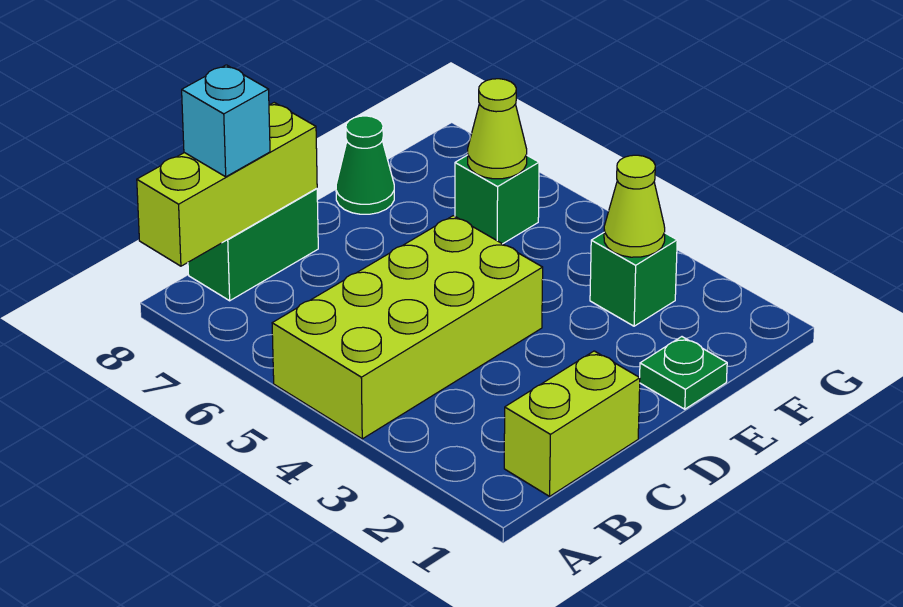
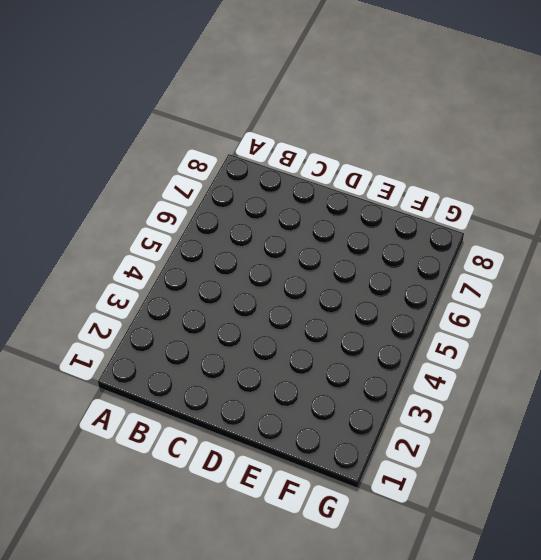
none -> lime 2x4 brick [272,216,543,439]
none -> lime 1x2 brick [504,351,640,496]

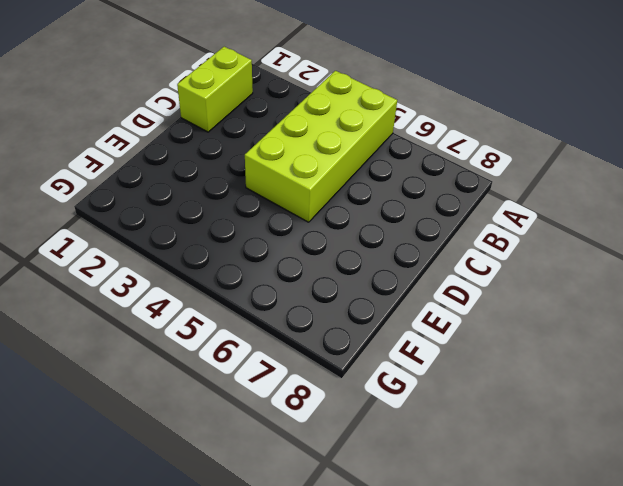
none -> green 1x2 brick [188,188,318,301]
none -> green 1x1 plate [640,337,727,409]

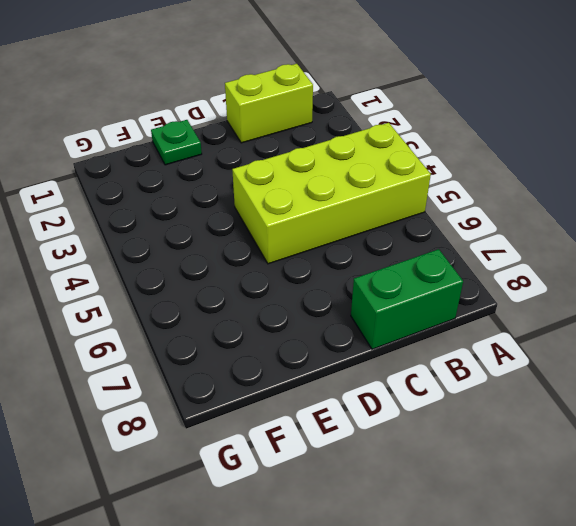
none -> green 1x1 cone [336,116,394,214]
none -> green 1x1 brick [590,233,677,326]

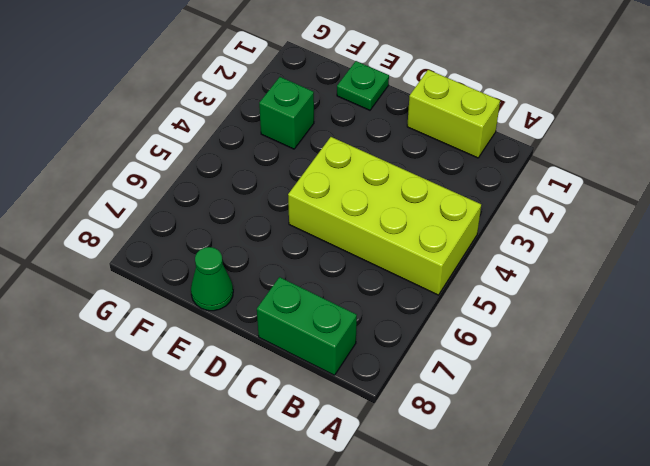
none -> green 1x1 brick [455,155,539,244]
none -> lime 1x3 brick [137,103,317,266]

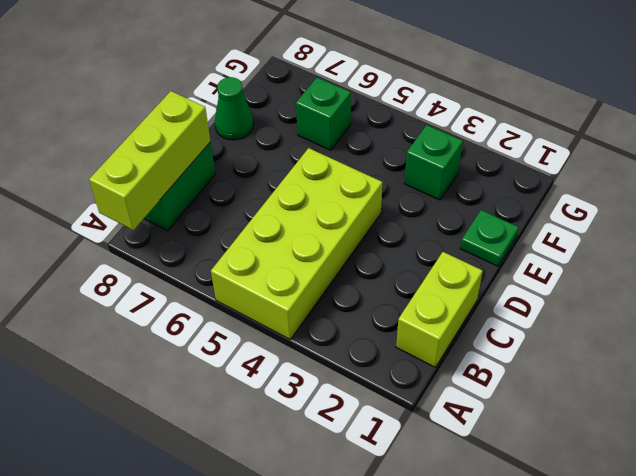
none -> lime 1x1 cone [604,155,665,257]
none -> lime 1x1 cone [468,79,527,179]

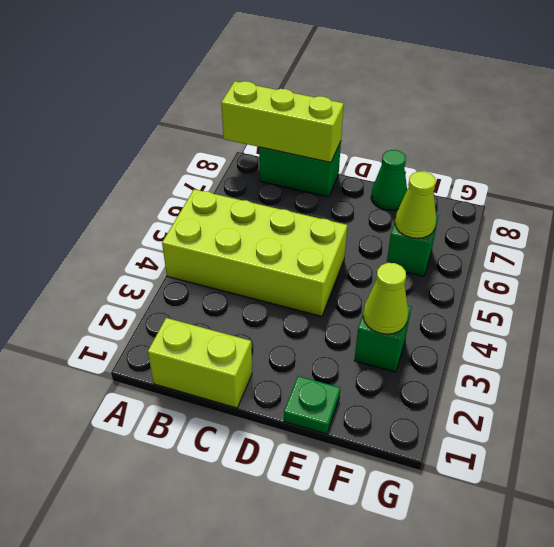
none -> cyan 1x1 brick [182,65,270,177]

